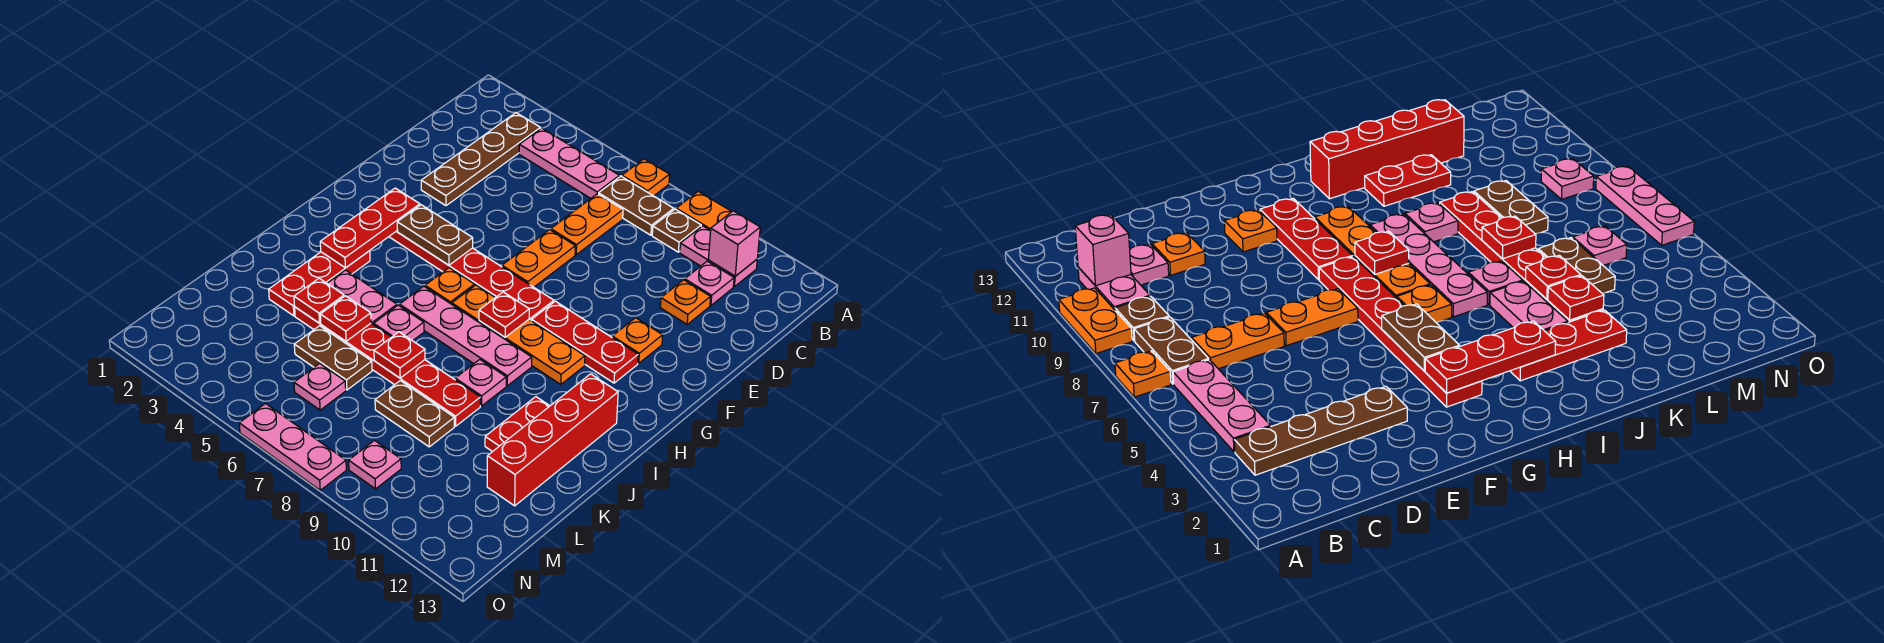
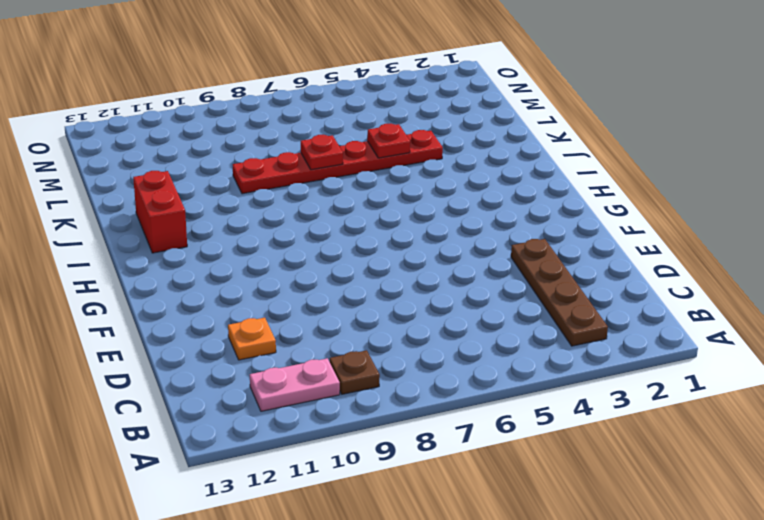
red 1x2 brick [133,171,187,253] -> red 1x4 brick [487,374,618,506]
none -> orange 1x1 plate [622,159,670,196]
none -> orange 1x2 plate [676,191,732,231]
none -> pink 1x3 plate [519,128,620,198]
none -> brown 1x2 plate [599,176,674,235]

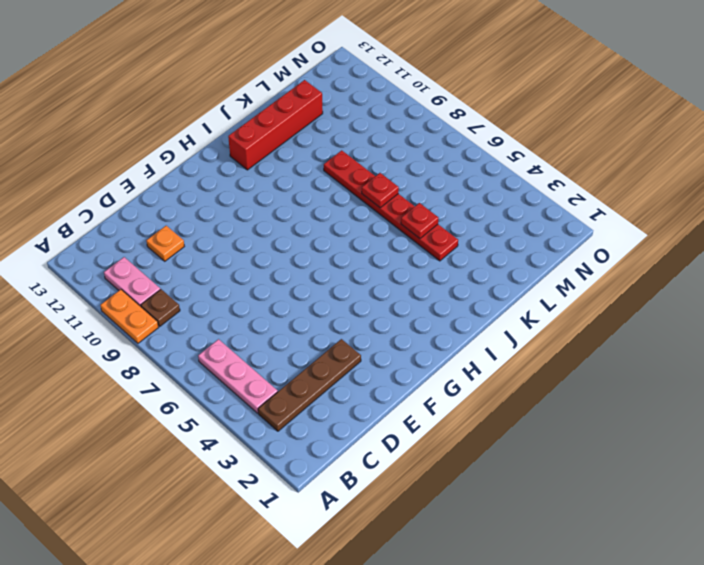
none -> orange 1x1 plate [622,159,670,196]
none -> brown 1x2 plate [599,176,674,235]
none -> orange 1x2 plate [551,194,623,255]
none -> pink 1x1 plate [685,261,734,305]

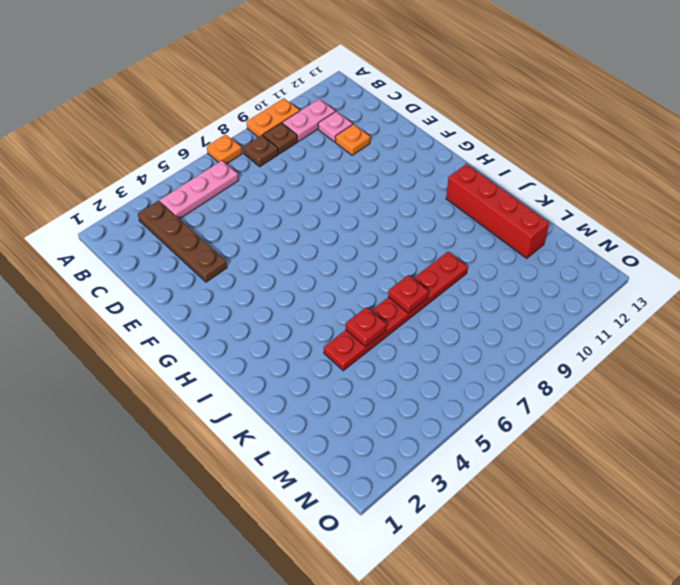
brown 1x1 plate [243,135,278,167] -> brown 1x2 plate [599,176,674,235]
none -> orange 1x2 plate [551,194,623,255]
none -> orange 1x2 plate [502,230,575,287]
none -> orange 1x1 plate [612,318,663,363]
none -> red 1x6 plate [389,230,554,321]

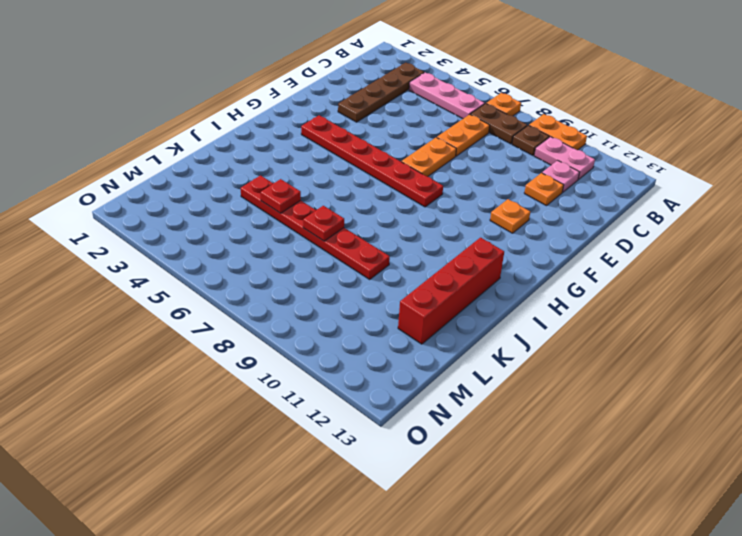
none -> red 1x3 plate [532,301,638,383]
none -> orange 1x1 plate [425,268,475,304]
none -> orange 1x4 plate [452,285,585,384]
none -> red 1x3 plate [269,251,370,316]

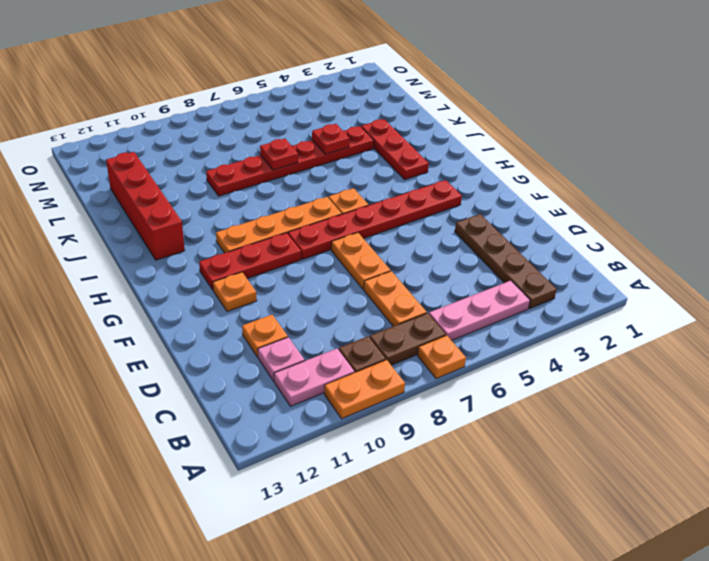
none -> pink 1x4 plate [400,286,532,386]
none -> pink 1x2 plate [327,270,397,325]
none -> pink 1x1 plate [374,305,424,341]
none -> pink 1x1 plate [455,359,506,406]

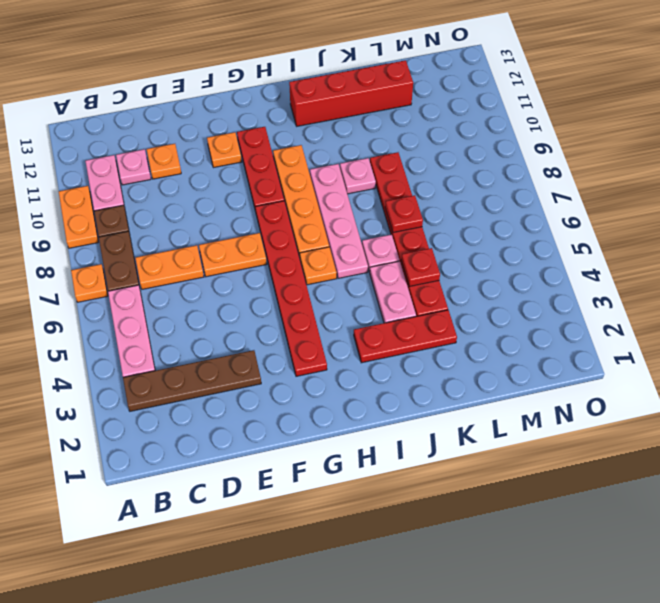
none -> red 1x2 plate [485,397,549,452]
none -> brown 1x2 plate [294,326,372,390]
none -> brown 1x2 plate [375,381,454,447]
none -> pink 1x1 plate [294,363,346,410]

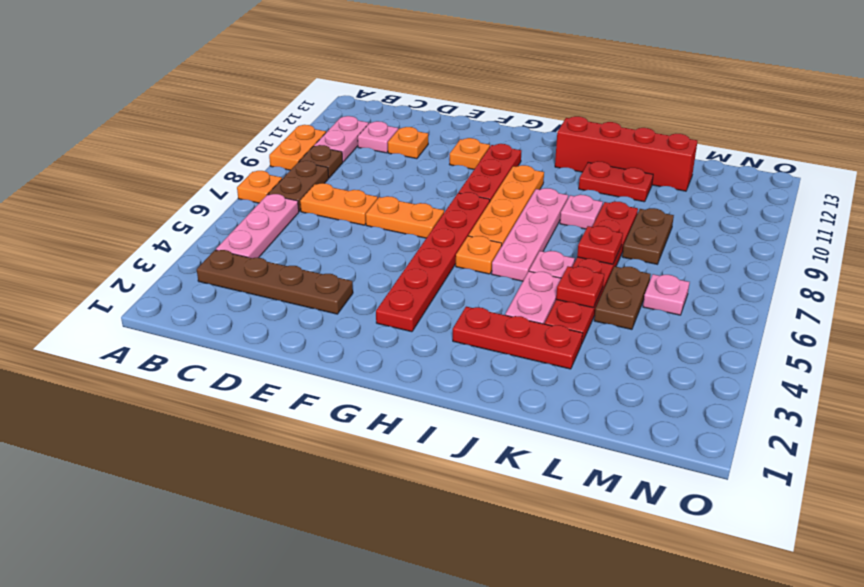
none -> pink 1x1 plate [349,440,401,489]
none -> pink 1x3 plate [239,404,346,490]
none -> pink 1x1 brick [708,211,760,276]
none -> red 1x3 plate [320,188,420,268]

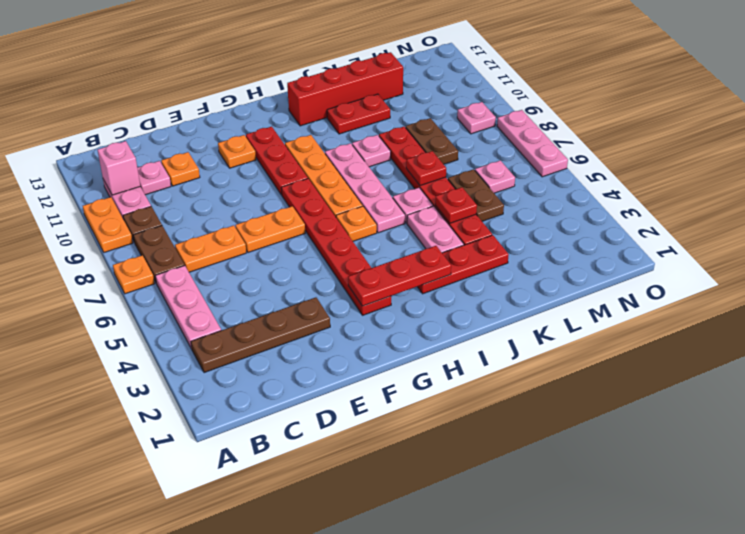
none -> brown 1x2 plate [397,205,473,265]
none -> red 1x1 plate [479,292,529,337]
none -> red 1x1 plate [294,278,344,323]

